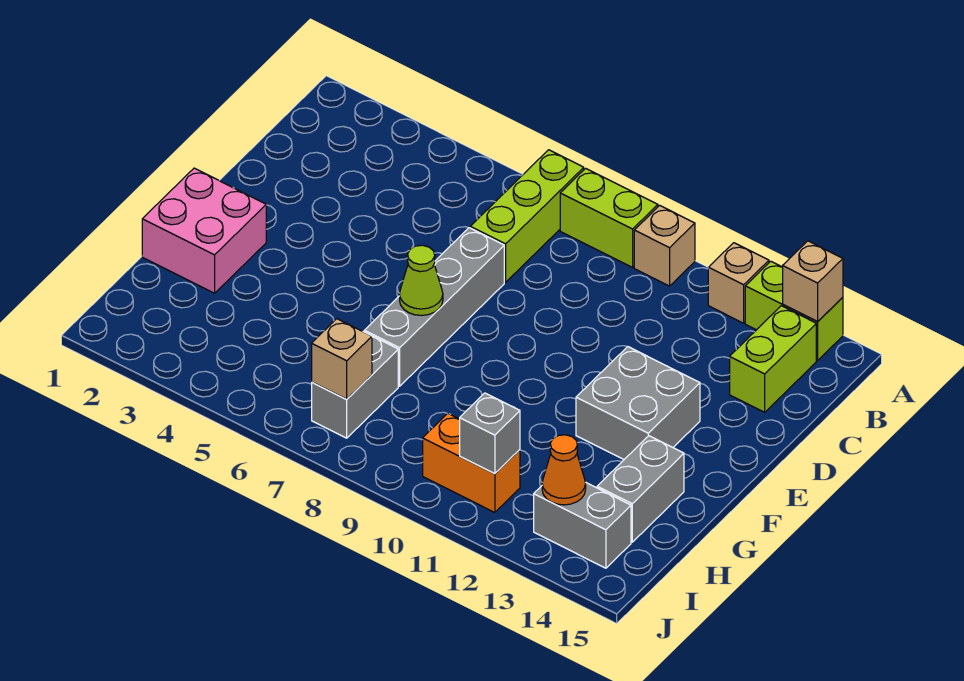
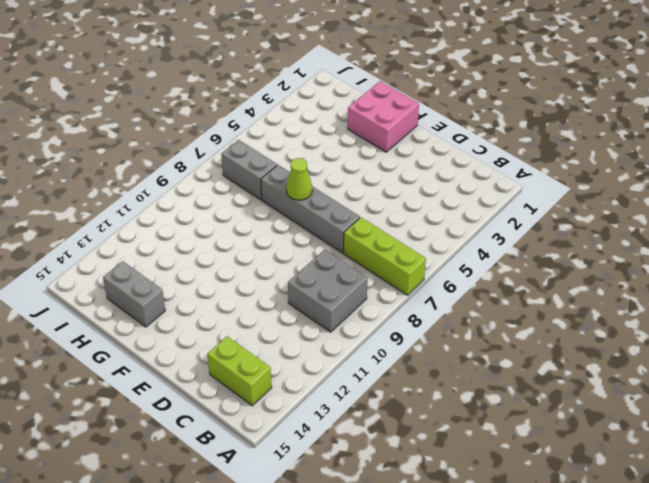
grey 2x2 brick [288,250,368,332] -> grey 2x2 brick moved to [576,347,700,459]
none -> lime 1x2 brick [560,168,658,267]
none -> tan 1x1 brick [634,205,695,286]
none -> tan 1x1 brick [708,243,769,323]

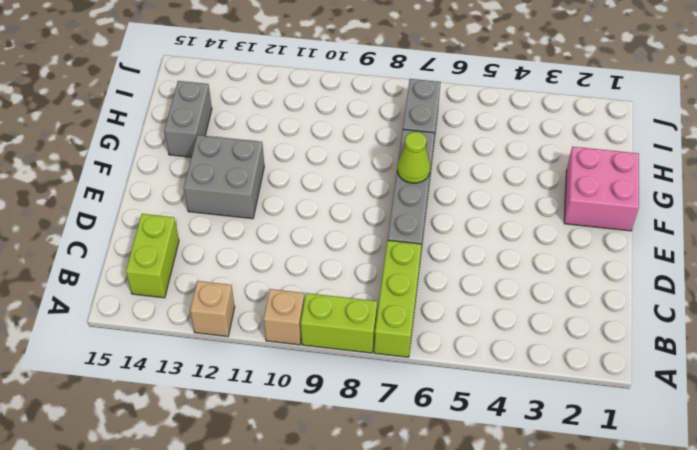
none -> lime 1x2 brick [745,261,843,360]
none -> orange 1x2 brick [423,413,520,513]
none -> grey 1x2 brick [534,482,631,568]

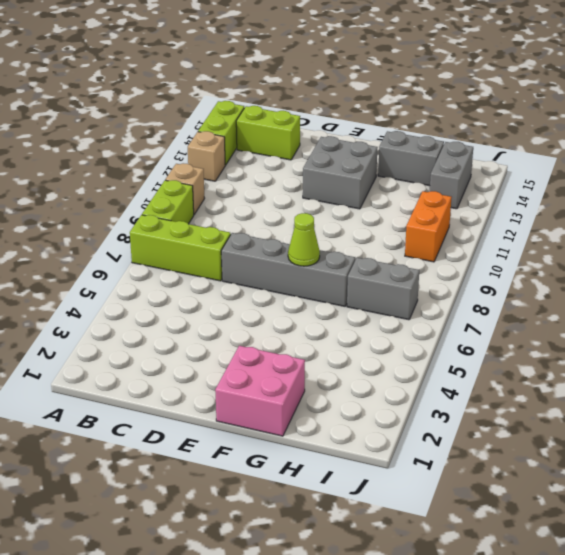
none -> tan 1x1 brick [783,241,843,322]
none -> tan 1x1 brick [312,319,372,399]
none -> grey 1x1 brick [460,393,520,474]

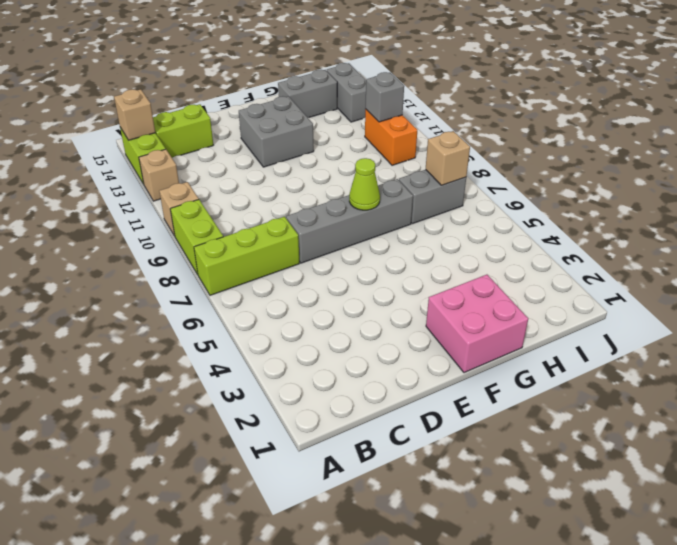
none -> orange 1x1 cone [542,435,586,505]

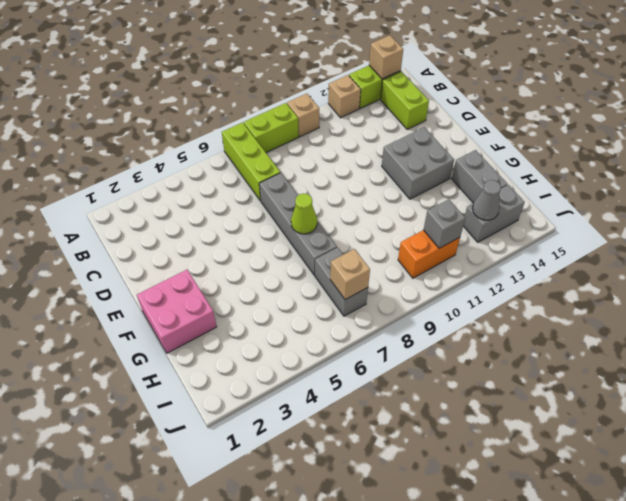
grey 1x1 cone [473,180,501,220] -> orange 1x1 cone [542,435,586,505]

